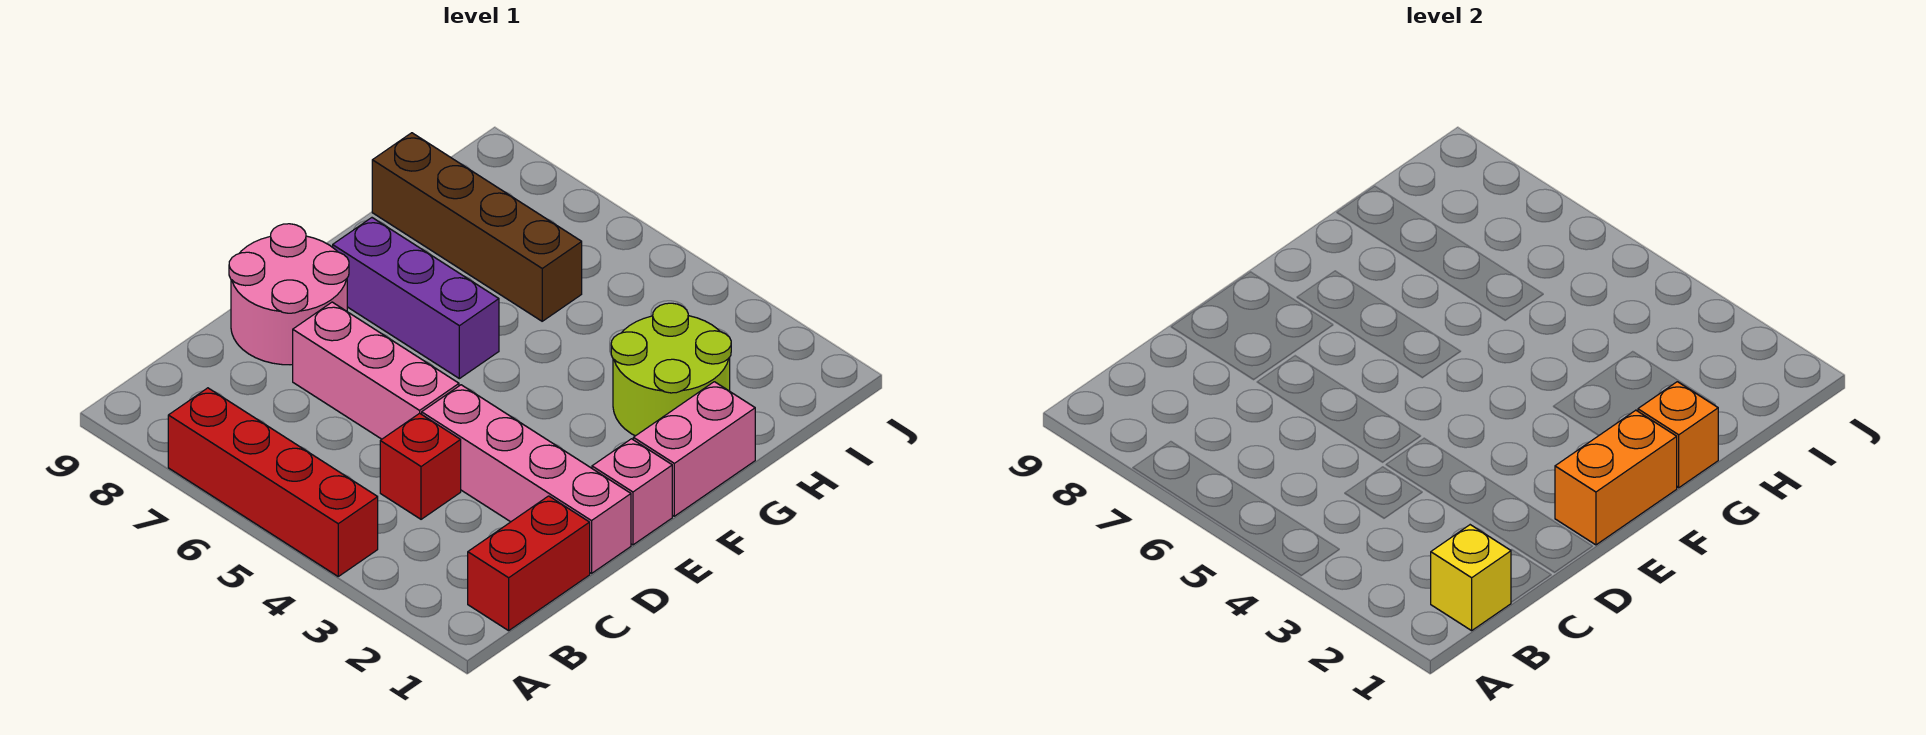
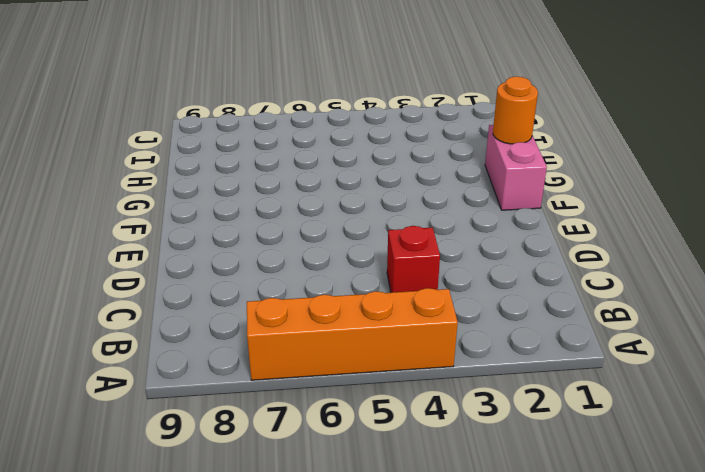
orange 1x4 brick [247,288,458,380] -> red 1x4 brick [168,388,378,576]
orange 1x1 round brick [493,77,538,144] -> orange 1x1 brick [1638,382,1718,488]
none -> red 1x2 brick [468,496,590,631]
none -> pink 1x4 brick [422,385,631,573]
none -> pink 1x3 brick [293,302,459,439]

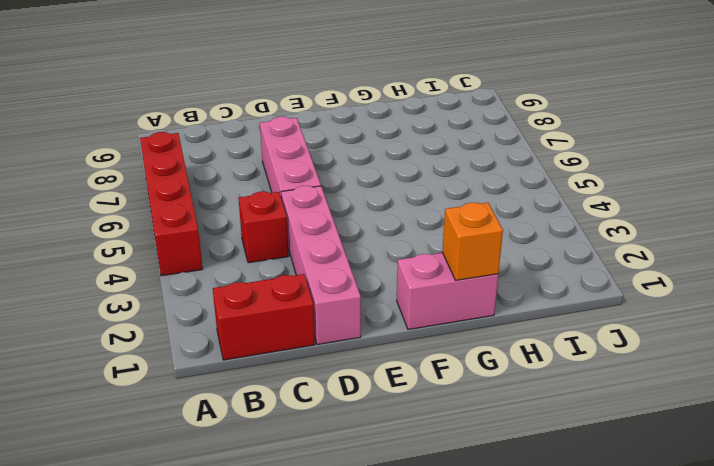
none -> pink 2x2 round brick [229,224,349,365]
none -> pink 1x1 brick [592,439,672,545]
none -> purple 1x3 brick [333,218,499,379]

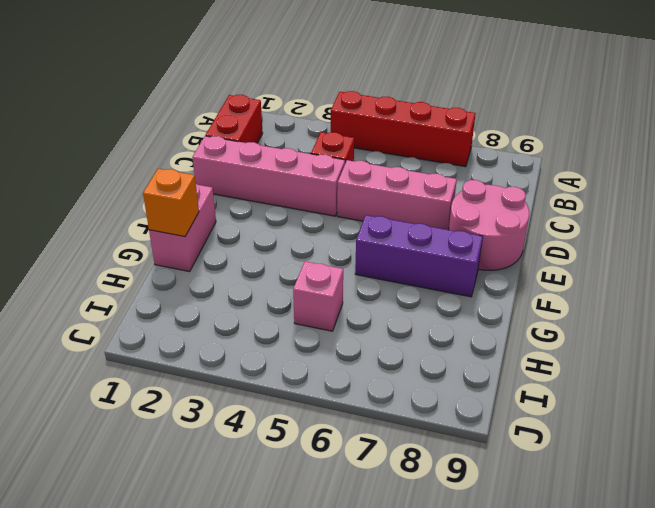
pink 1x1 brick [293,261,343,331] -> pink 1x1 brick moved to [592,439,672,545]
none -> lime 2x2 round brick [611,303,731,436]
none -> brown 1x4 brick [372,133,582,321]
none -> yellow 1x1 brick [1431,525,1511,631]

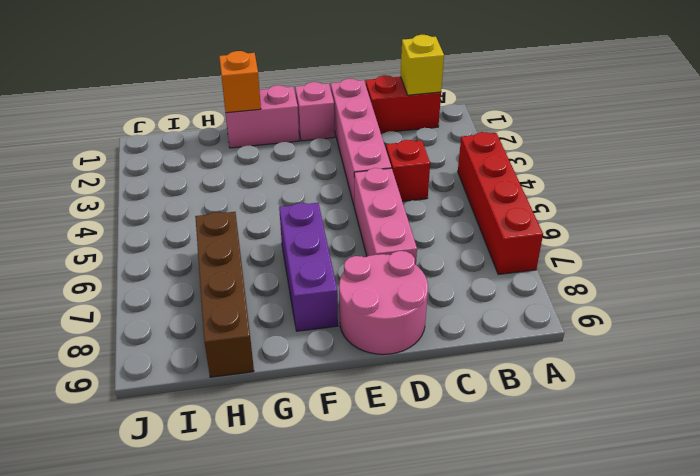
none -> lime 2x2 round brick [611,303,731,436]
none -> orange 1x2 brick [1555,410,1677,545]

